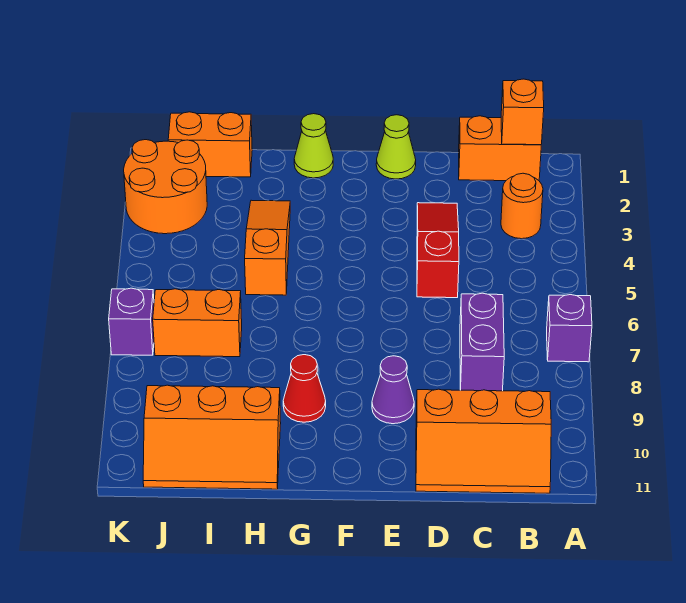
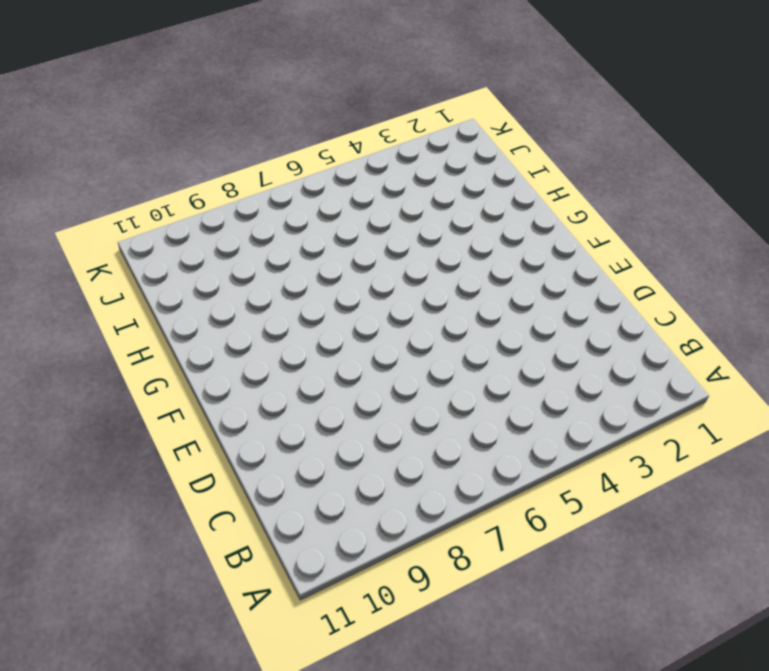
none -> purple 1x1 brick [547,295,592,362]
none -> orange 1x2 brick [459,116,541,181]
none -> orange 1x1 round brick [501,173,543,239]

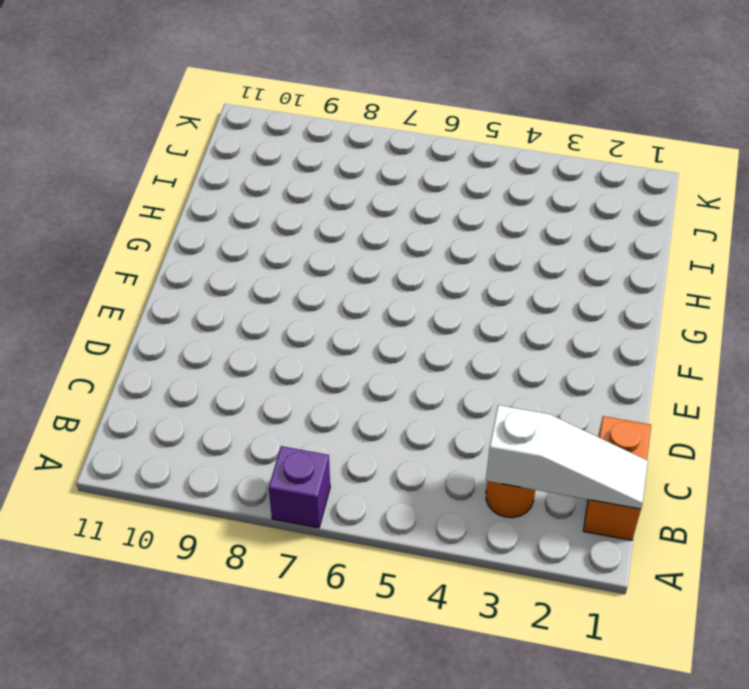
white 1x3 slope [486,405,648,509] -> orange 1x1 brick [501,79,544,145]
none -> orange 2x3 slope [416,389,551,493]
none -> purple 1x2 brick [460,293,504,391]
none -> red 1x3 slope [417,203,459,298]

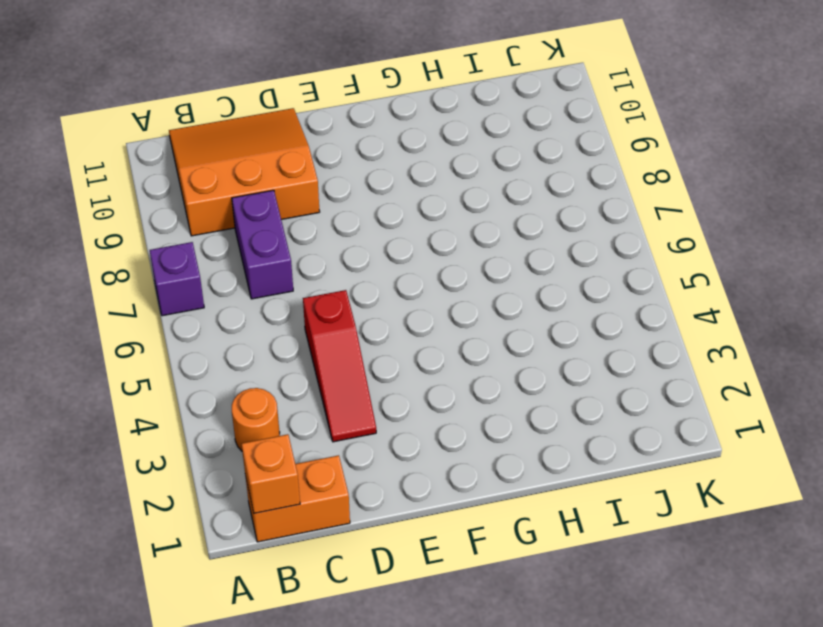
orange 3x3 slope [169,108,320,236] -> orange 2x3 slope [416,389,551,493]
none -> lime 1x1 cone [376,115,416,179]
none -> purple 1x1 cone [372,356,414,424]
none -> lime 1x1 cone [294,114,333,178]

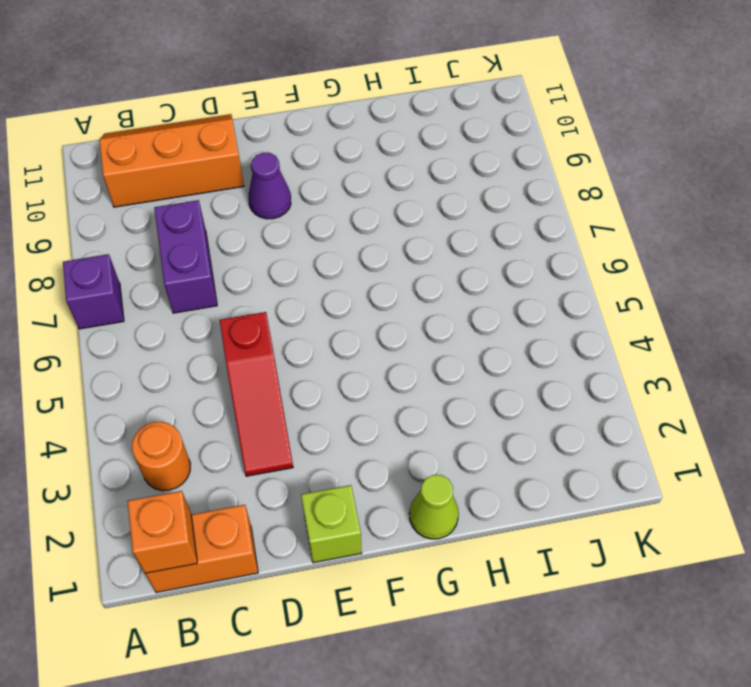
lime 1x1 brick [301,485,362,563] -> lime 1x1 cone [376,115,416,179]
none -> red 1x1 cone [283,355,326,422]
none -> orange 1x3 slope [245,200,290,295]
none -> orange 2x3 slope [143,385,281,489]

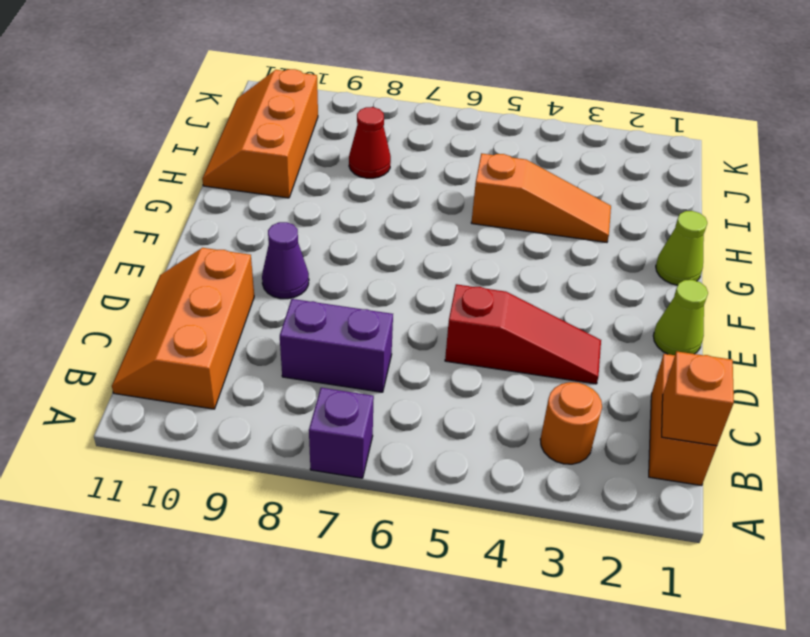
red 1x1 cone [349,107,391,178] -> red 1x1 cone moved to [283,355,326,422]
none -> orange 1x2 brick [168,112,252,177]
none -> orange 1x2 brick [153,289,242,357]
none -> orange 2x2 round brick [124,140,207,234]

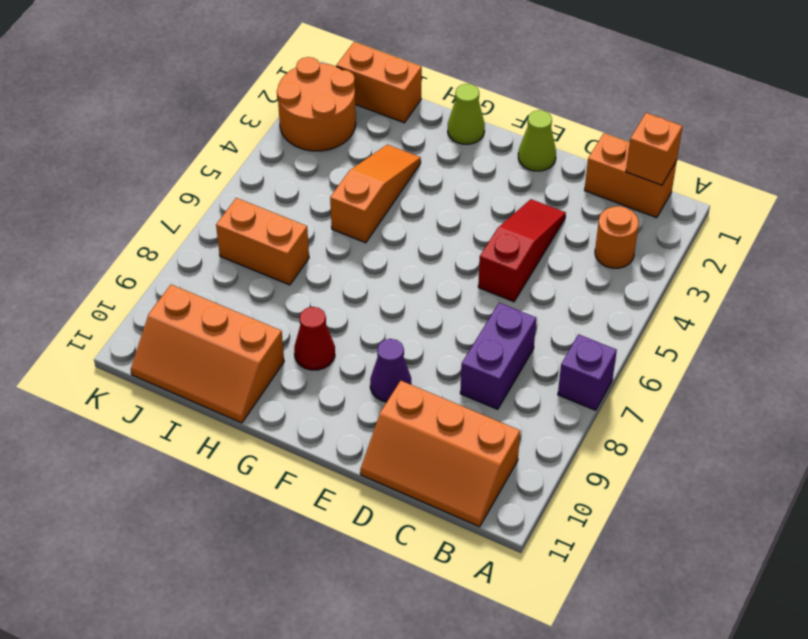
none -> purple 1x1 brick [109,288,154,355]

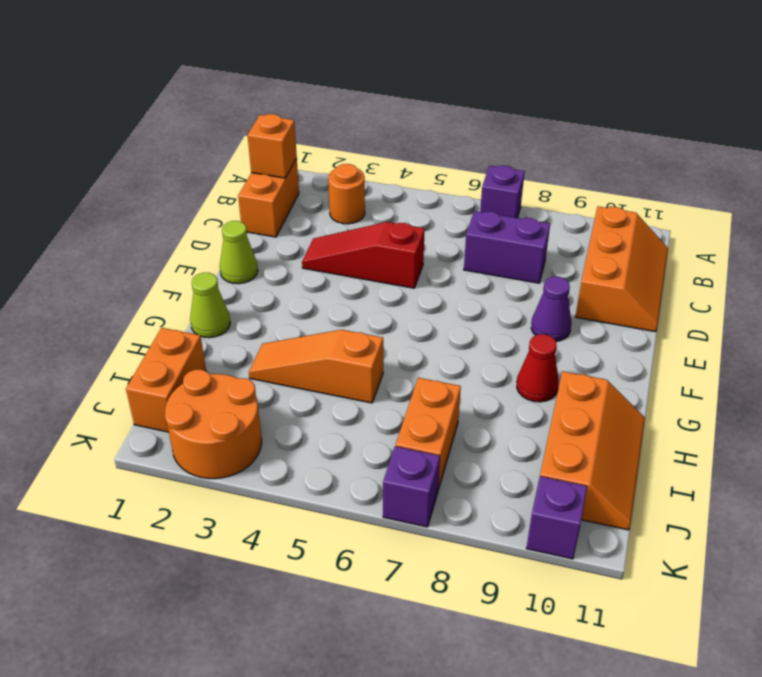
purple 1x1 brick [526,476,587,559] -> none

